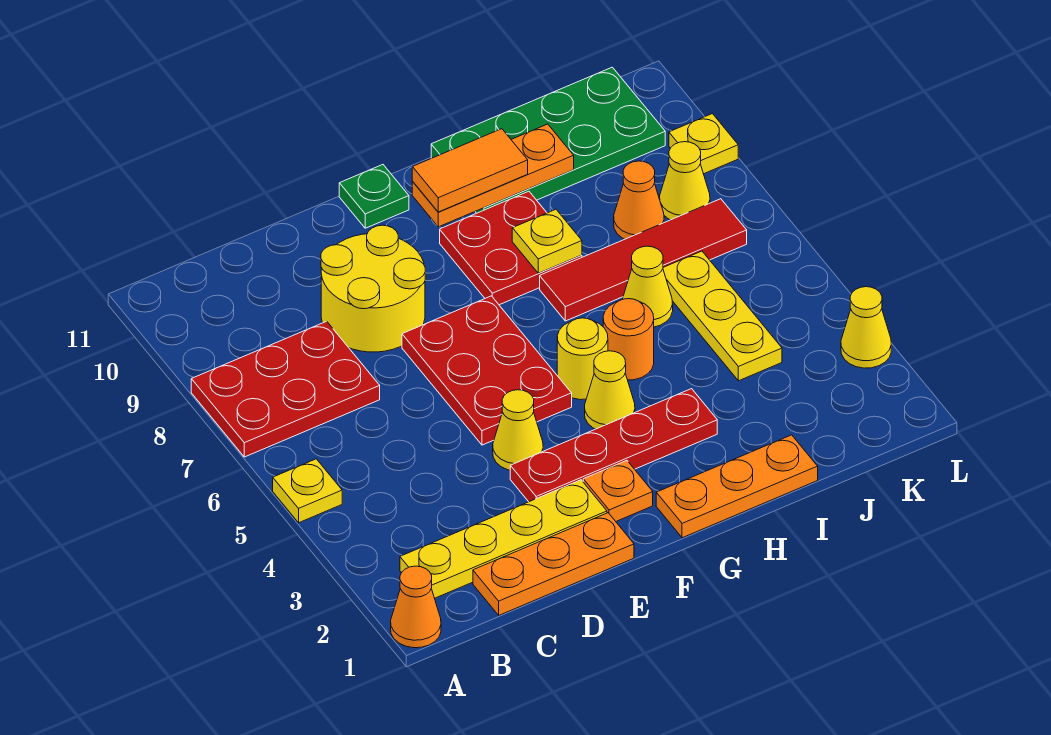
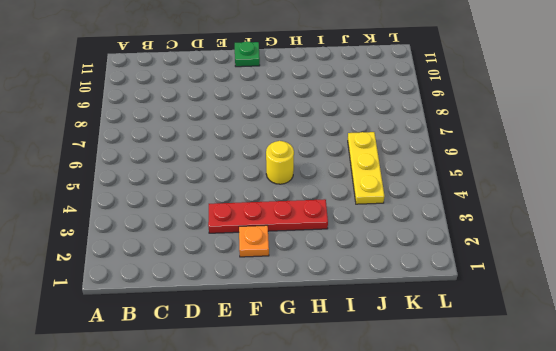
none -> orange 1x1 cone [391,566,441,648]
none -> yellow 1x1 plate [273,459,342,523]
none -> red 2x3 plate [191,321,380,457]

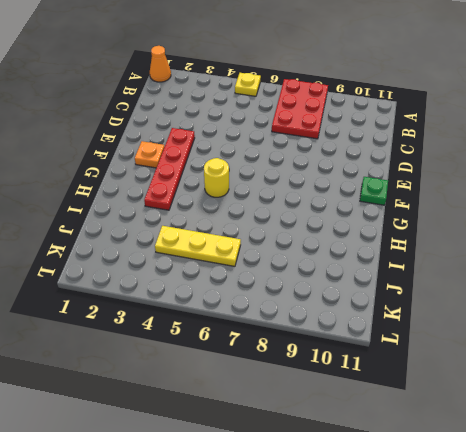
none -> yellow 1x4 plate [400,480,607,598]
none -> orange 1x3 plate [473,513,634,615]
none -> yellow 2x2 round brick [321,225,425,352]

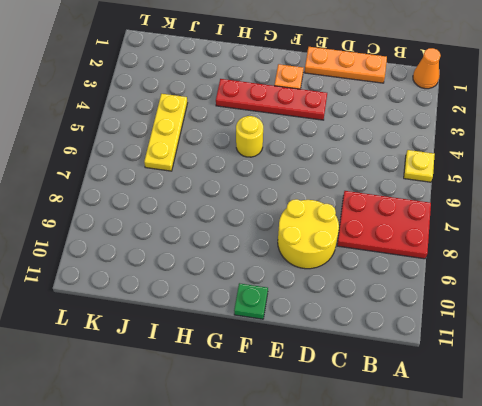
none -> yellow 1x4 plate [400,480,607,598]
none -> yellow 1x1 cone [493,390,543,470]
none -> red 2x3 plate [402,296,572,445]

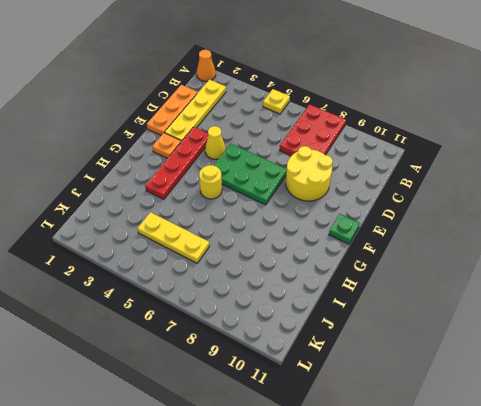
green 2x3 plate [213,144,287,205] -> red 2x3 plate [402,296,572,445]
none -> orange 1x3 plate [656,435,818,538]
none -> yellow 1x1 cone [585,351,635,429]
none -> red 2x2 plate [440,191,582,305]

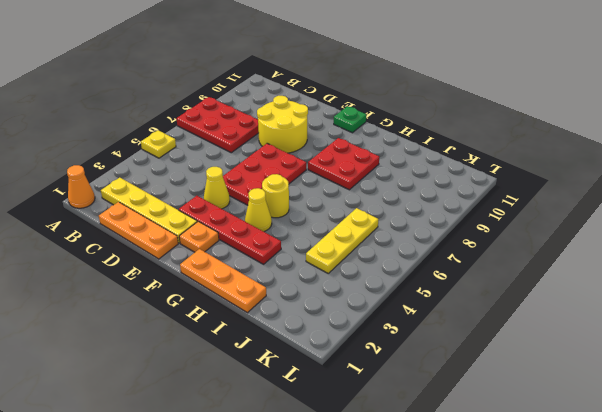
none -> orange 1x1 round brick [603,299,654,380]
none -> red 1x4 tile [540,199,747,321]
none -> green 2x4 plate [431,67,665,213]

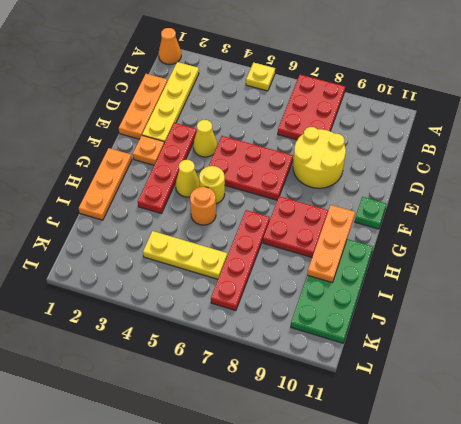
red 1x4 plate [211,210,270,311] -> red 1x4 tile [540,199,747,321]
none -> yellow 1x1 cone [623,246,673,327]
none -> orange 1x1 cone [614,161,664,239]
none -> yellow 1x1 cone [660,142,710,220]

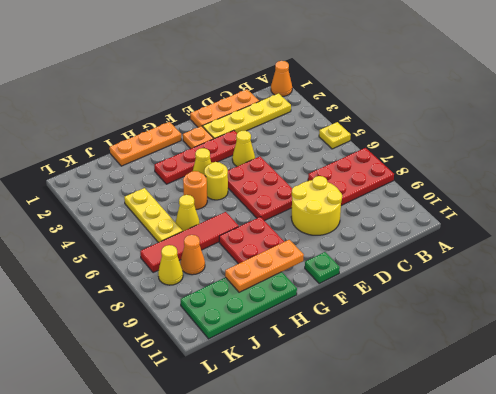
none -> yellow 1x1 cone [841,287,891,368]
none -> yellow 1x1 plate [669,114,738,174]
none -> yellow 1x1 plate [512,209,582,273]

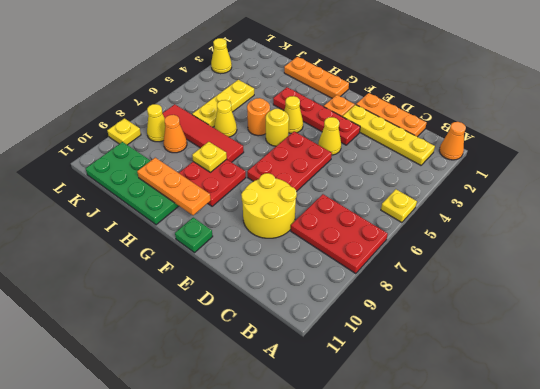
none -> orange 1x2 tile [412,129,528,212]

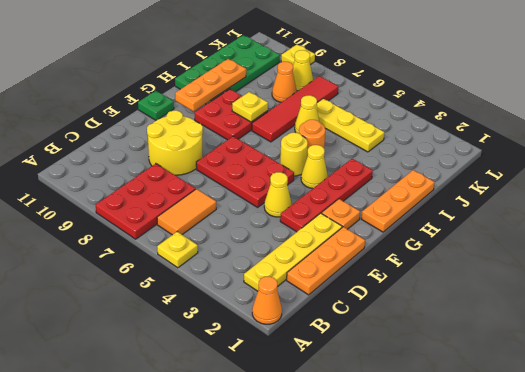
orange 1x2 tile [157,189,216,235] -> orange 1x2 tile moved to [412,129,528,212]
none -> yellow 1x1 cone [841,287,891,368]

